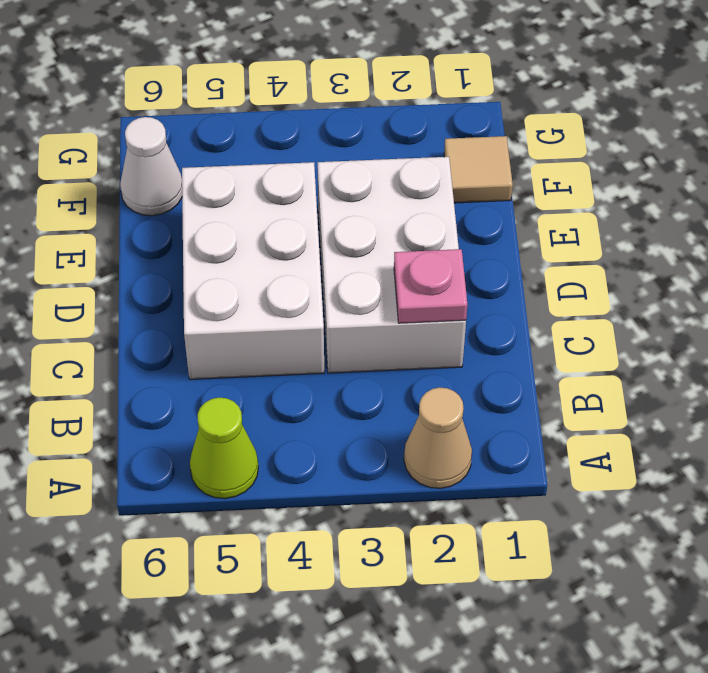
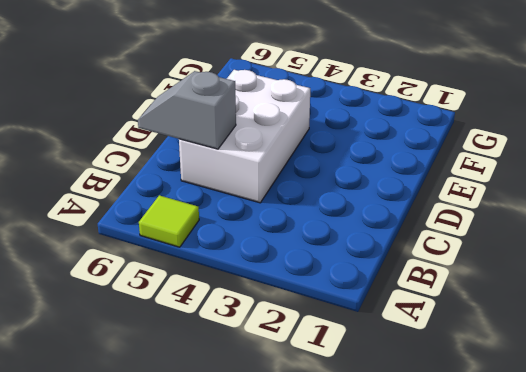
lime 1x1 tile [139,195,199,247] -> lime 1x1 cone [190,397,258,499]
grey 1x2 slope [138,71,236,149] -> none
none -> tan 1x1 cone [404,387,472,488]
none -> white 2x3 brick [317,157,466,373]

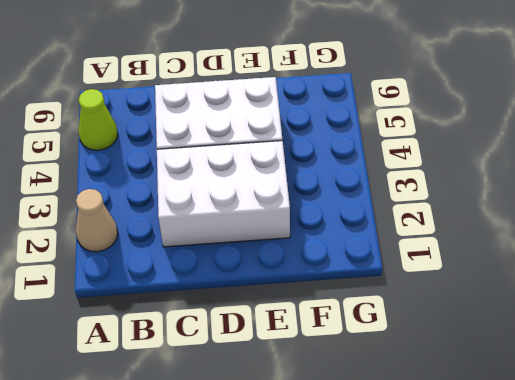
none -> tan 1x1 tile [444,136,513,203]
none -> white 1x1 cone [120,117,182,216]

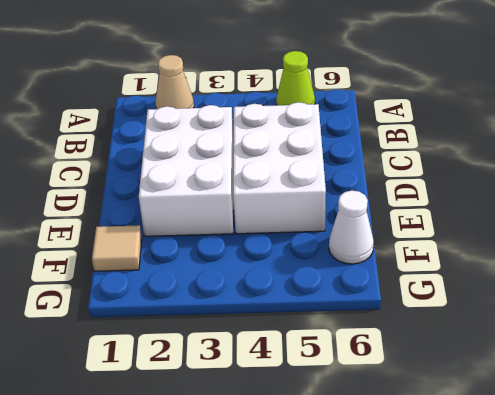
none -> pink 1x1 plate [394,249,467,323]

